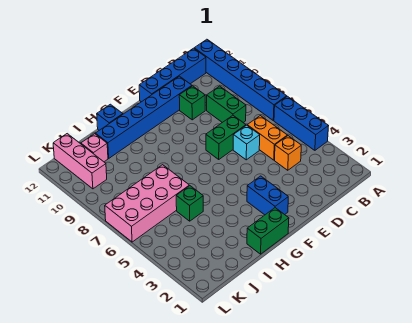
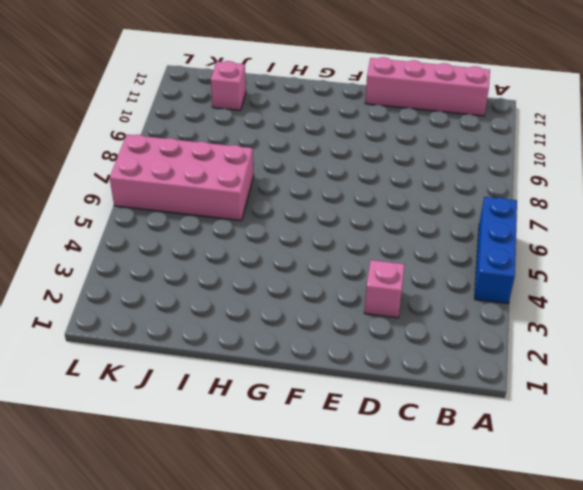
pink 1x4 brick [365,57,490,116] -> blue 1x4 brick [139,48,206,102]
pink 1x1 brick [364,260,405,318] -> none
none -> blue 1x6 brick [194,39,287,121]
none -> orange 1x1 brick [275,136,301,170]
none -> orange 1x2 brick [247,116,287,160]

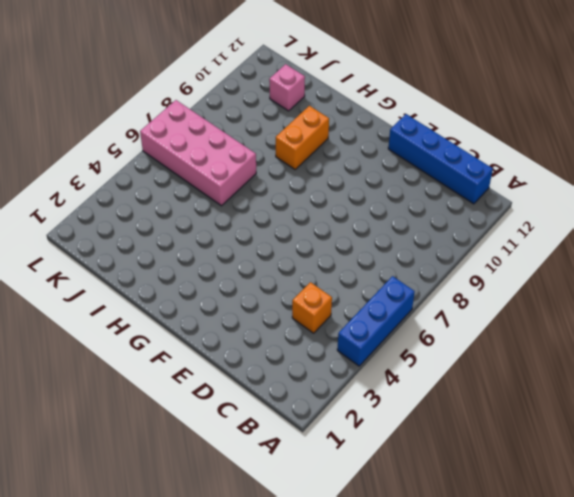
orange 1x2 brick [276,106,329,169] -> orange 1x2 brick moved to [247,116,287,160]
none -> blue 1x6 brick [194,39,287,121]
none -> green 1x2 brick [207,86,246,123]
none -> cyan 1x1 brick [233,125,260,160]

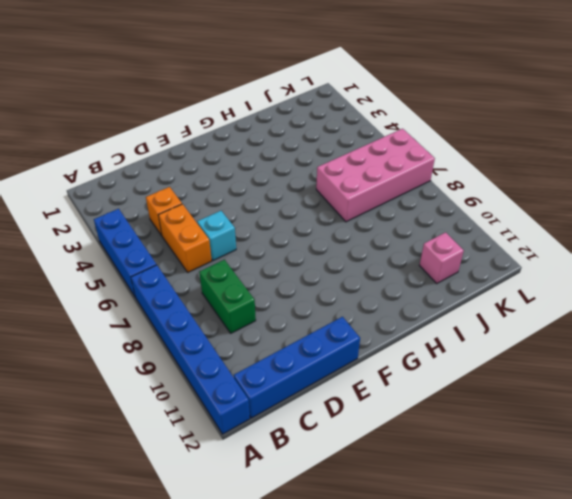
none -> green 1x2 brick [206,115,246,159]
none -> green 1x1 brick [179,86,205,120]
none -> blue 1x6 brick [95,76,192,158]

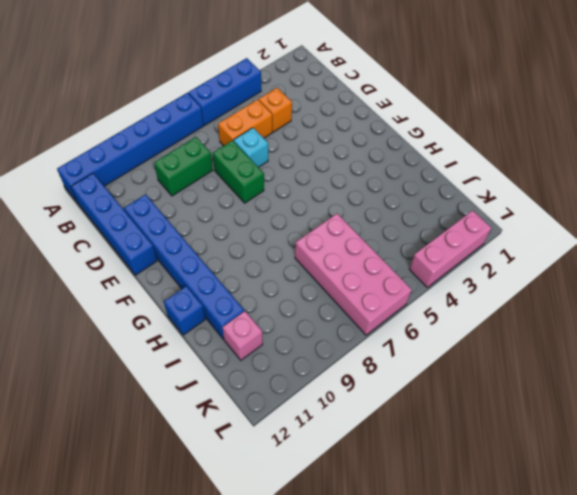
pink 1x3 brick [409,211,491,287] -> pink 1x3 brick moved to [53,134,107,189]
none -> green 1x1 brick [179,86,205,120]
none -> blue 1x2 brick [247,176,288,215]
none -> green 1x2 brick [247,208,289,254]

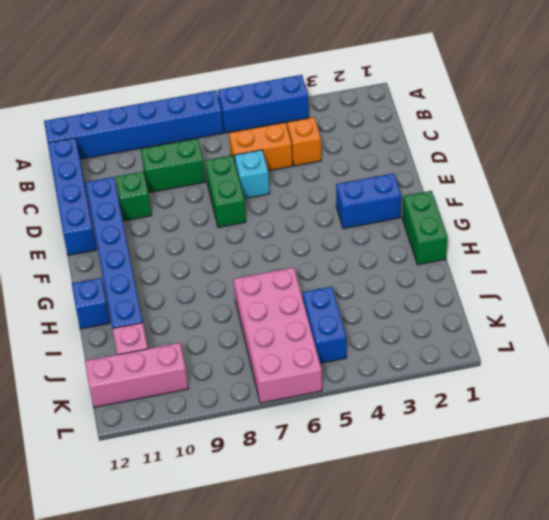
blue 1x2 brick [302,287,347,363] -> none
none -> green 1x1 brick [176,186,203,221]

